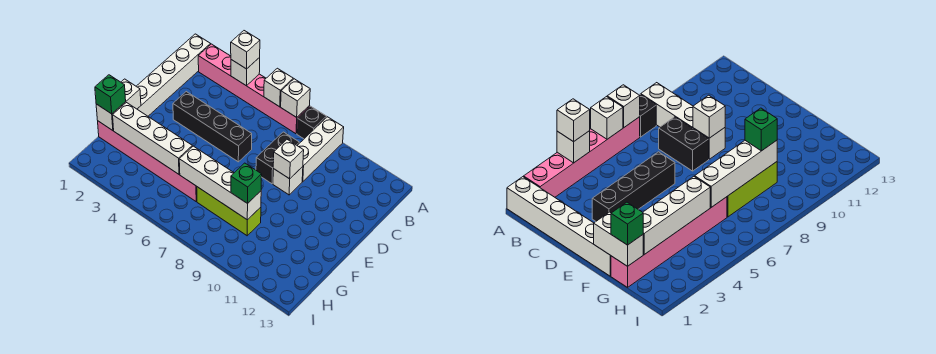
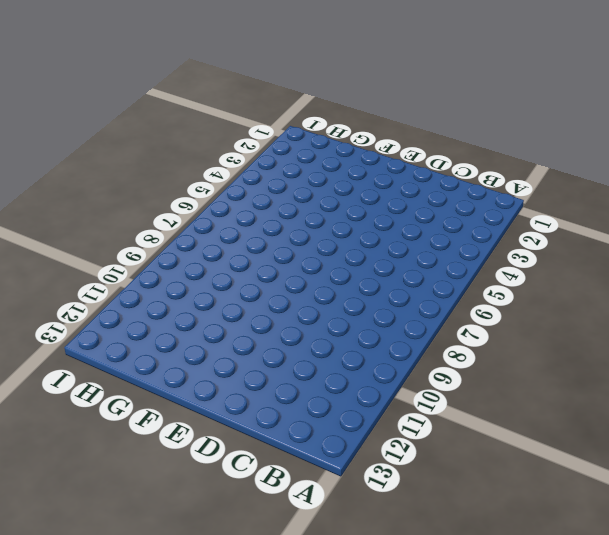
none -> white 1x6 brick [136,34,211,116]
none -> pink 1x6 brick [198,44,310,134]
none -> black 1x1 brick [297,106,327,139]

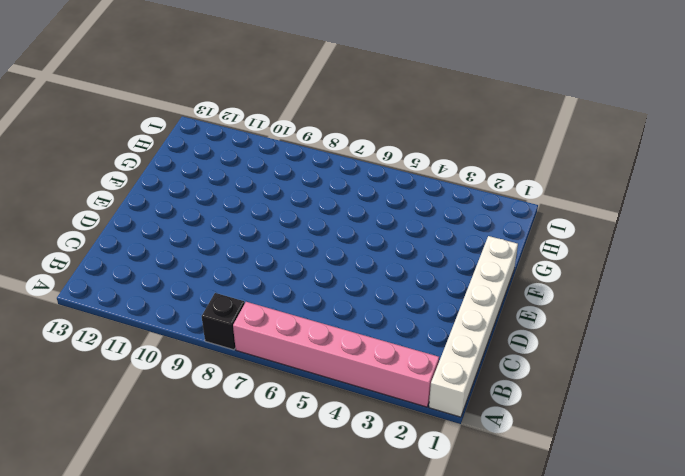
none -> white 1x3 brick [297,117,344,182]
none -> black 1x2 brick [256,132,299,184]
none -> black 1x4 brick [173,92,252,162]

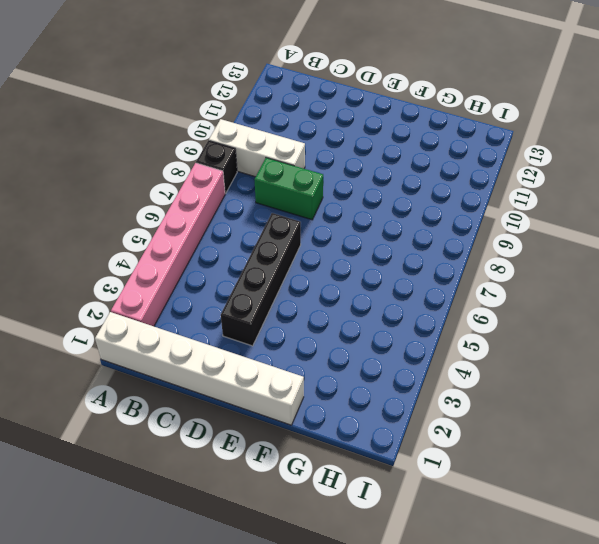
green 1x2 brick [254,158,323,220] -> black 1x2 brick [256,132,299,184]
none -> white 1x1 brick [273,167,303,195]
none -> pink 1x6 brick [98,121,197,201]
none -> lime 1x3 brick [197,187,261,236]

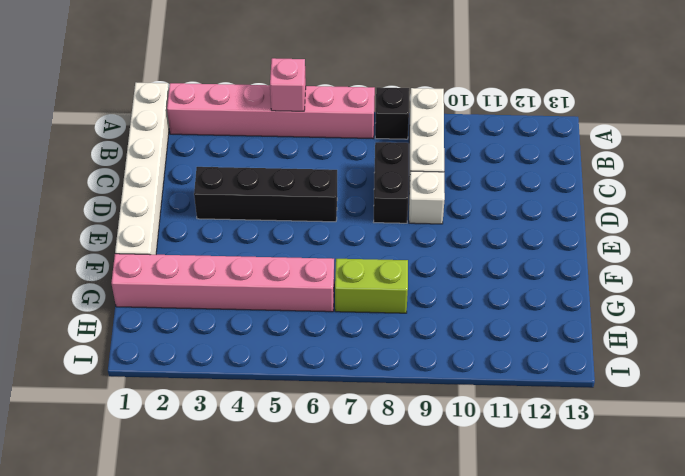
pink 1x1 brick [270,58,306,111] -> none
lime 1x2 brick [335,259,408,313] -> lime 1x3 brick [197,187,261,236]
none -> white 1x1 brick [231,57,260,86]
none -> white 1x1 brick [264,68,293,107]
none -> white 1x1 brick [281,79,310,117]

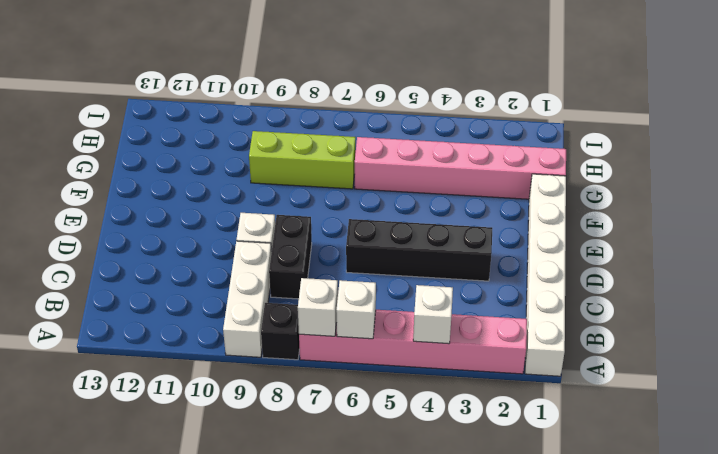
none -> white 1x1 brick [273,140,304,179]
none -> white 1x2 brick [96,79,141,131]
none -> white 1x4 brick [113,103,192,174]

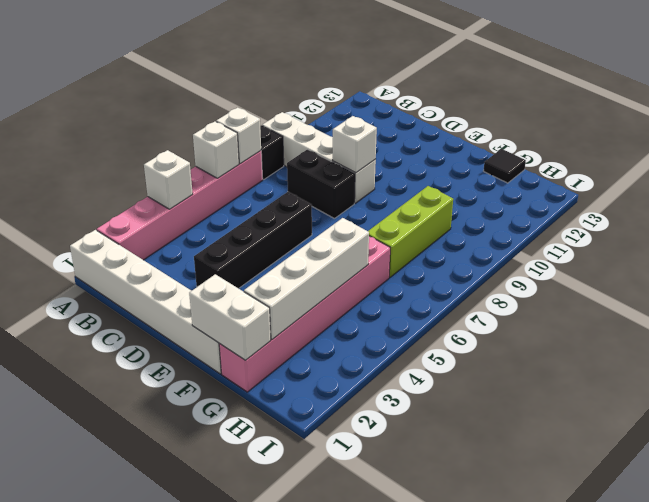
black 1x1 tile [484,149,526,183] -> none
none -> white 1x4 brick [179,146,261,220]
none -> white 1x1 brick [231,31,260,69]
none -> green 1x1 brick [95,75,126,114]

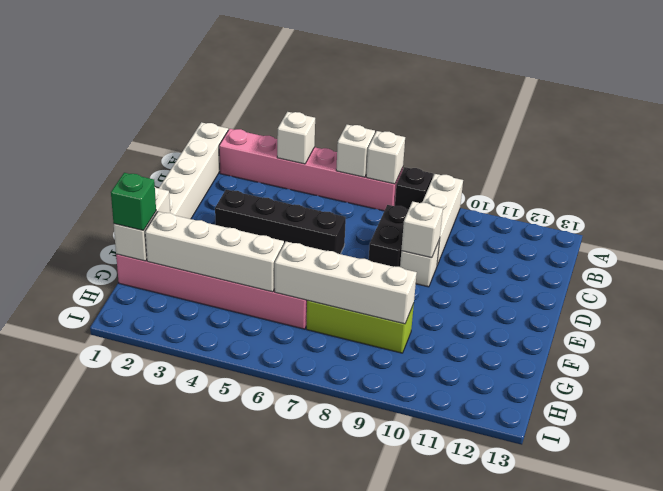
none -> white 1x1 brick [231,31,260,69]
none -> green 1x1 brick [231,163,262,204]

